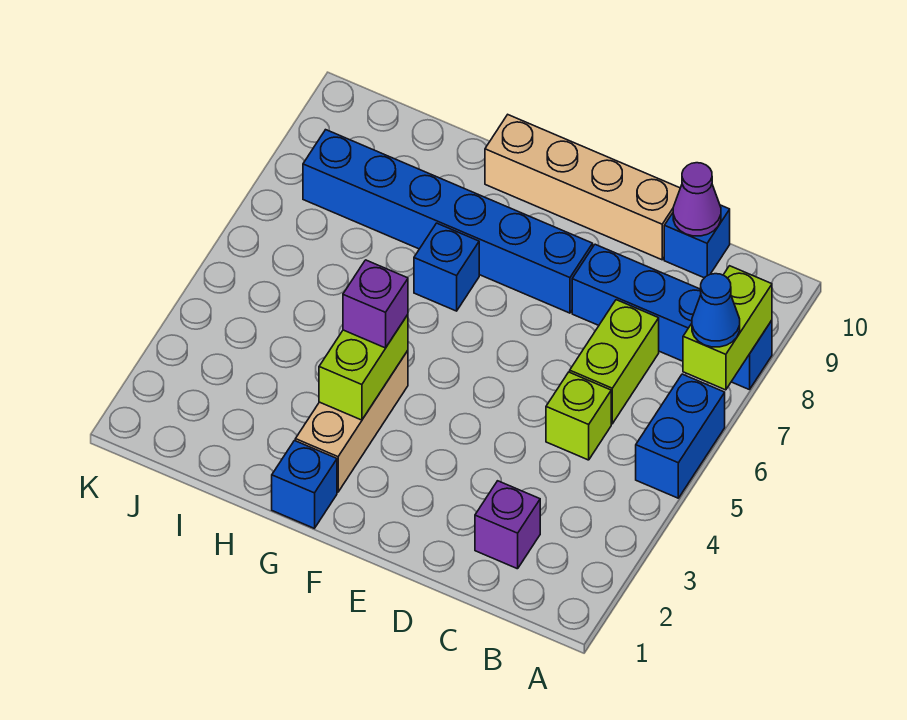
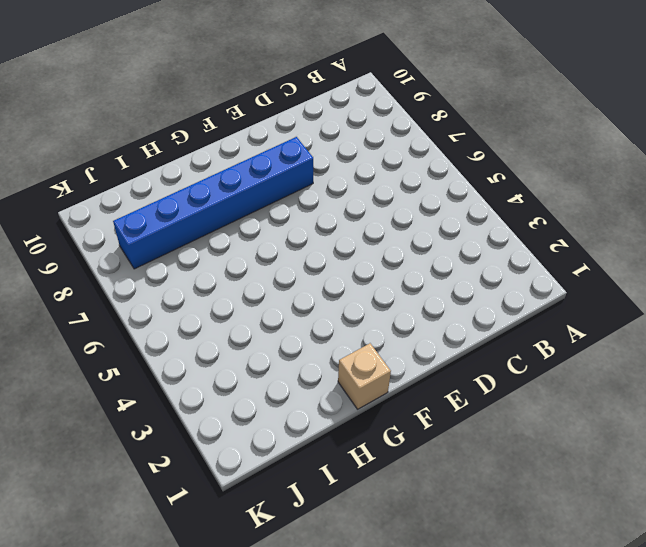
tan 1x1 brick [338,343,391,409] -> blue 1x1 brick [272,441,337,528]
none -> blue 1x2 brick [636,374,725,498]
none -> blue 1x4 brick [572,244,772,390]
none -> purple 1x1 brick [475,481,540,569]

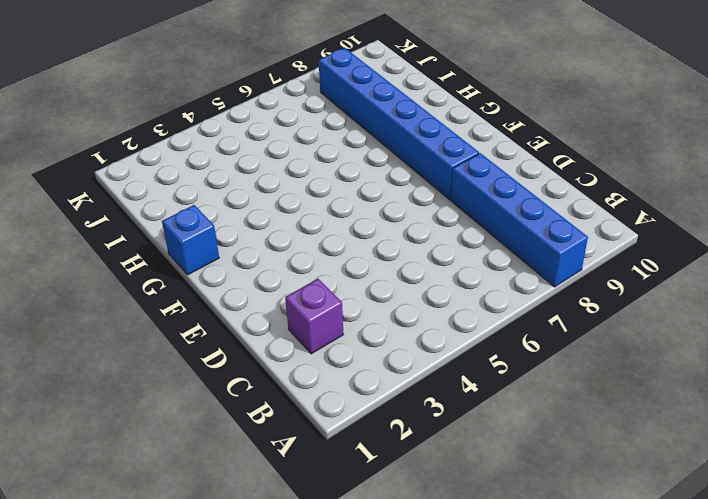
none -> blue 1x2 brick [636,374,725,498]
none -> lime 1x1 brick [546,372,611,460]
none -> lime 1x2 brick [570,300,659,424]

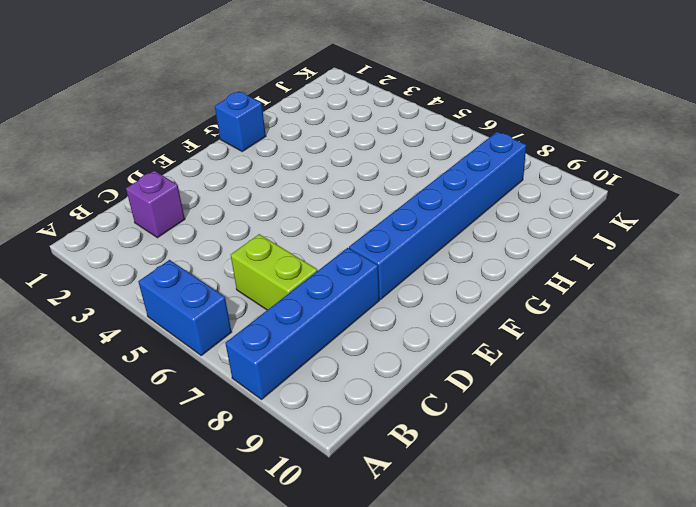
none -> lime 1x1 brick [546,372,611,460]
none -> blue 1x1 brick [664,205,730,278]
none -> tan 1x4 brick [485,115,680,260]

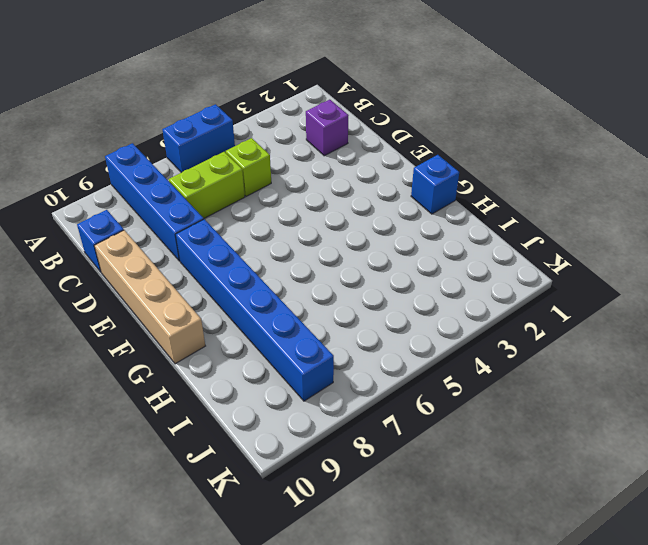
none -> tan 1x3 brick [295,351,408,492]
none -> blue 1x1 brick [414,223,479,311]
none -> lime 1x2 brick [683,266,772,390]

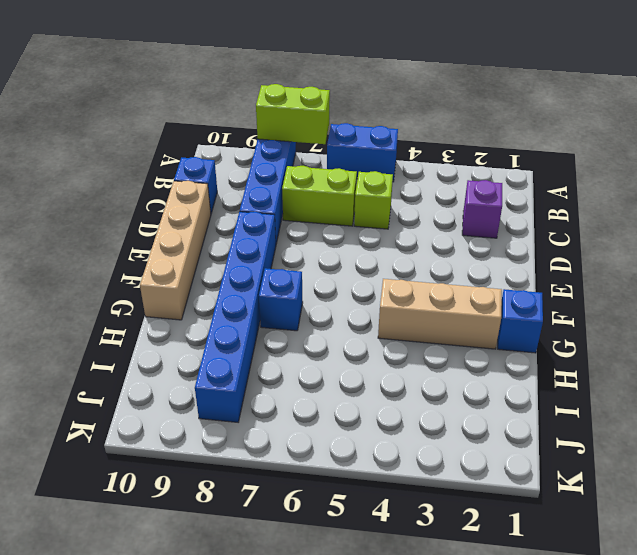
none -> purple 1x1 cone [673,163,721,236]
none -> lime 1x2 brick [319,315,408,420]
none -> blue 1x1 cone [692,274,740,347]

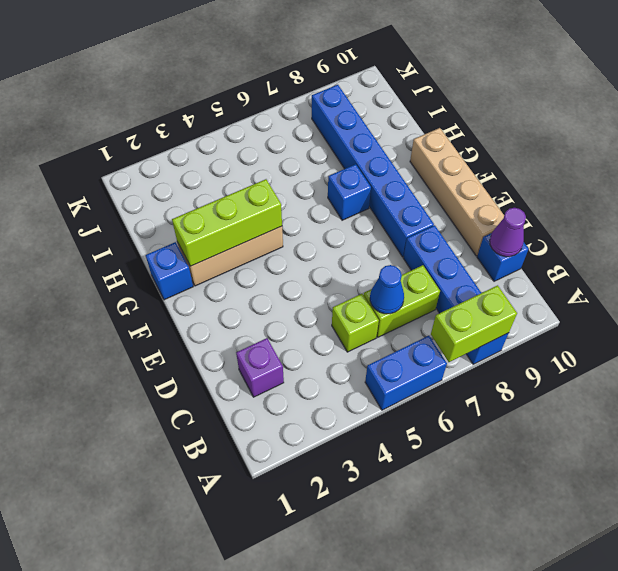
blue 1x1 cone [370,265,404,314] -> blue 1x1 cone moved to [692,274,740,347]
lime 1x3 brick [172,179,282,266] -> lime 1x2 brick [319,315,408,420]
none -> purple 1x1 brick [343,260,408,348]

